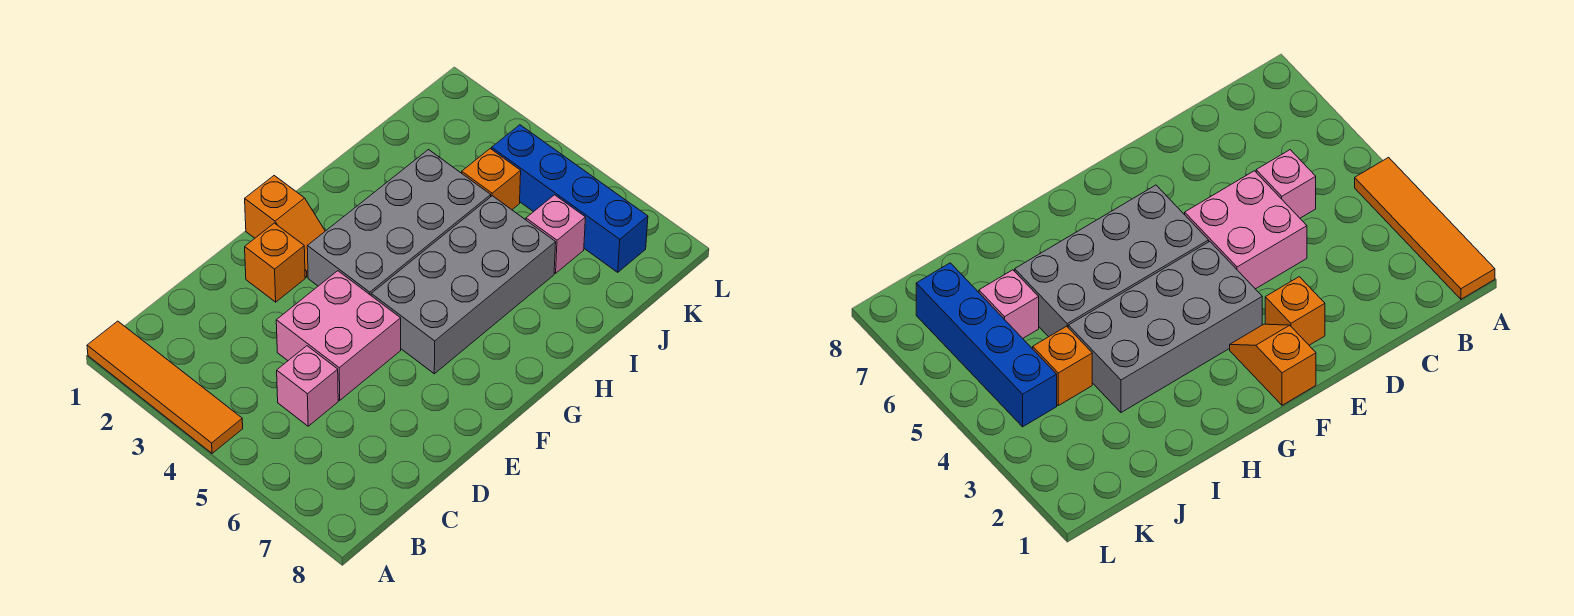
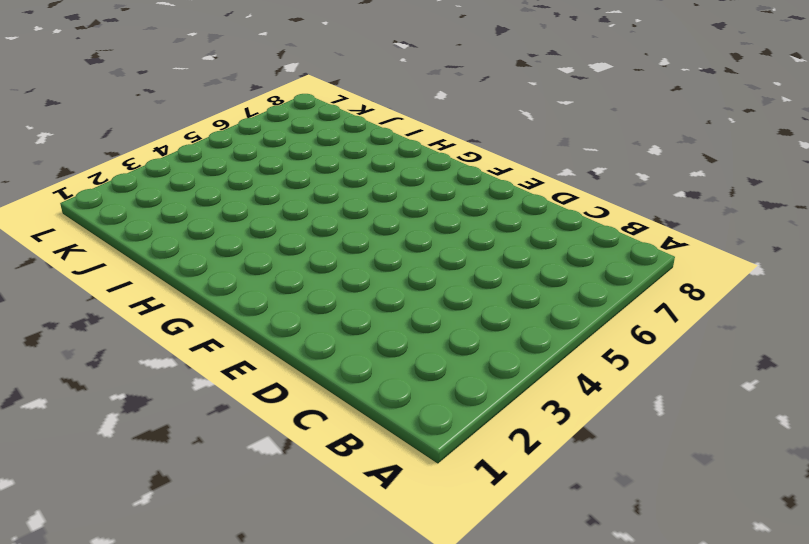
none -> orange 1x4 tile [87,321,243,453]
none -> pink 1x1 brick [277,346,338,426]

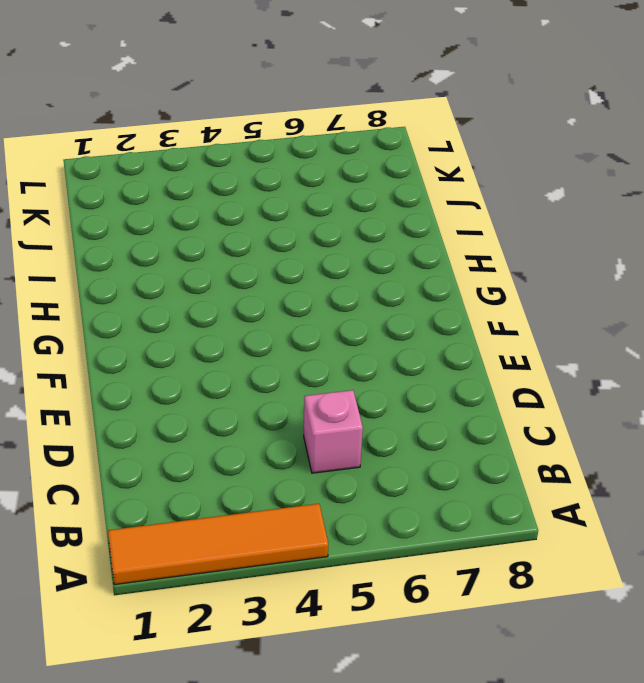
none -> pink 2x2 brick [276,271,401,400]
none -> orange 1x1 brick [245,223,305,302]

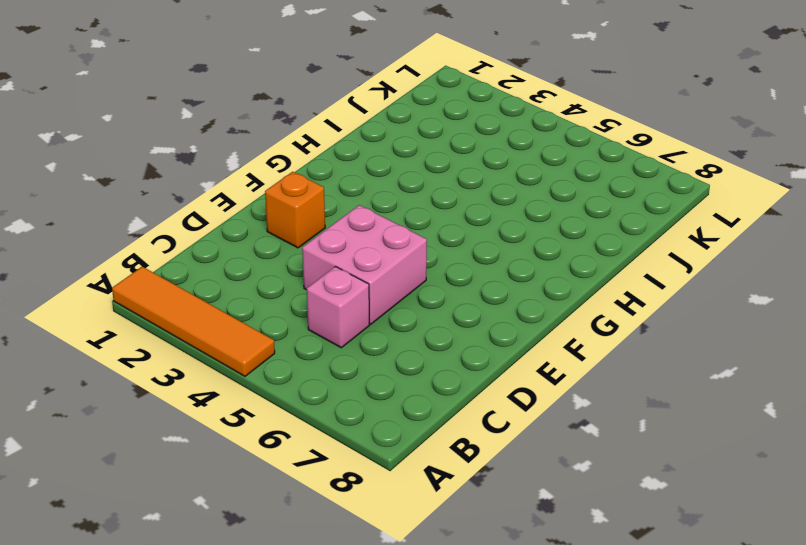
none -> orange 1x2 slope [245,176,325,277]
none -> grey 2x4 brick [307,150,491,295]

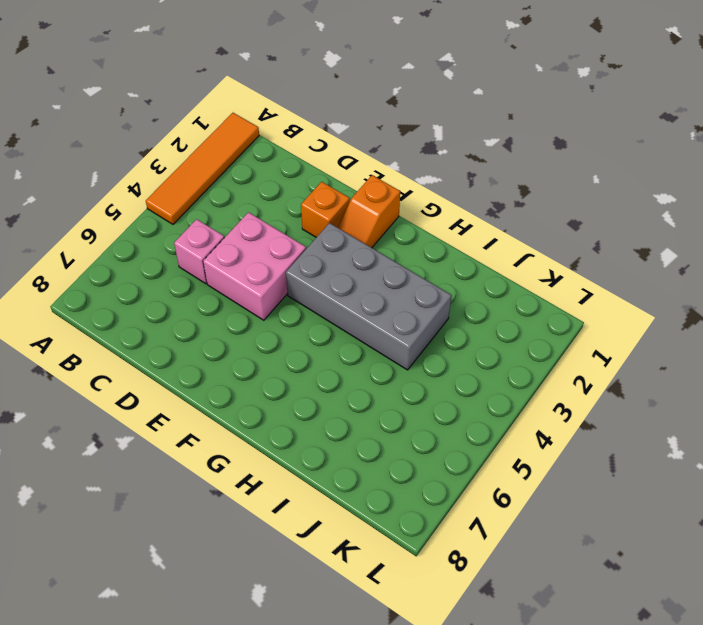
none -> grey 2x4 brick [371,196,556,374]
none -> orange 1x1 brick [462,149,521,210]

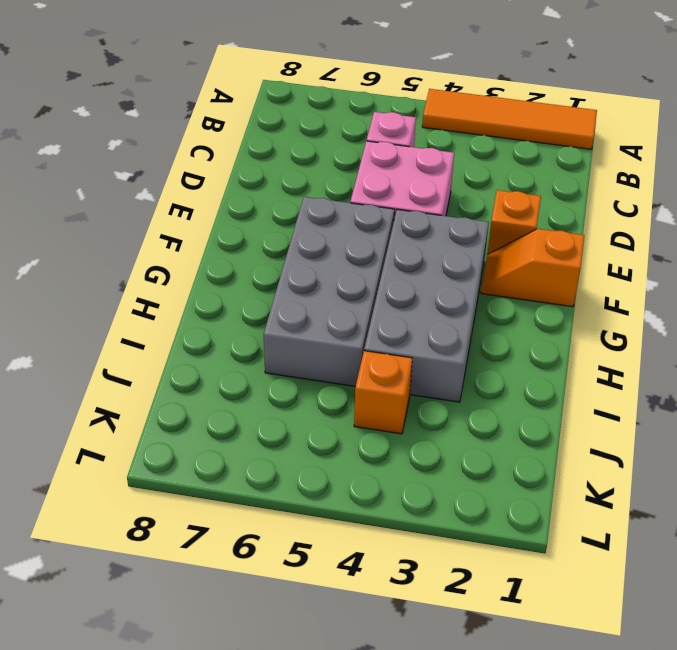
none -> pink 1x1 brick [526,195,586,273]
none -> blue 1x4 brick [492,125,648,272]

